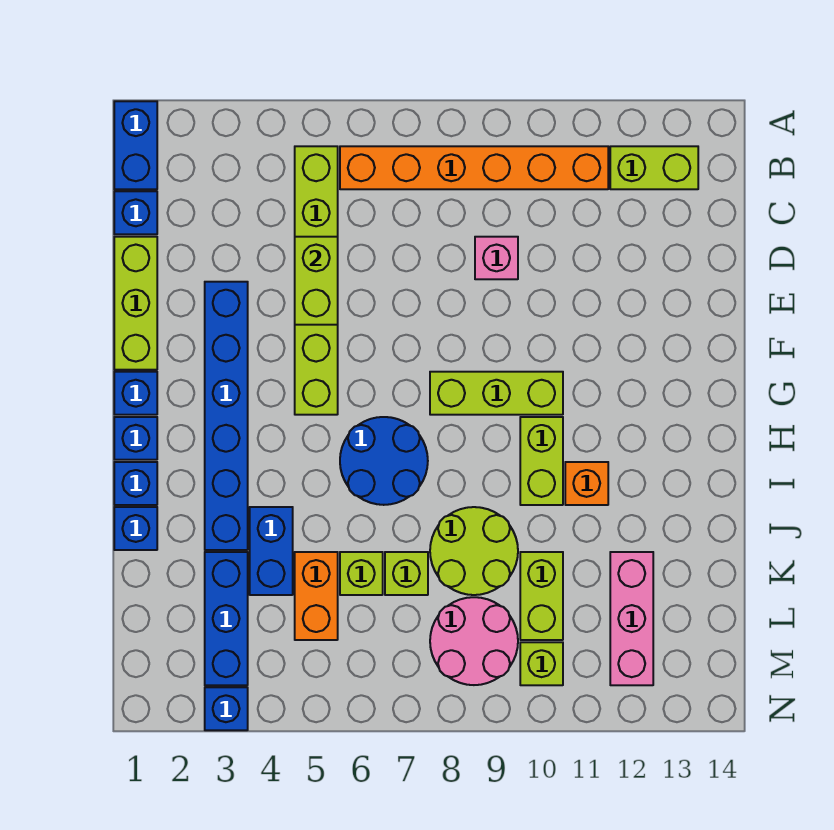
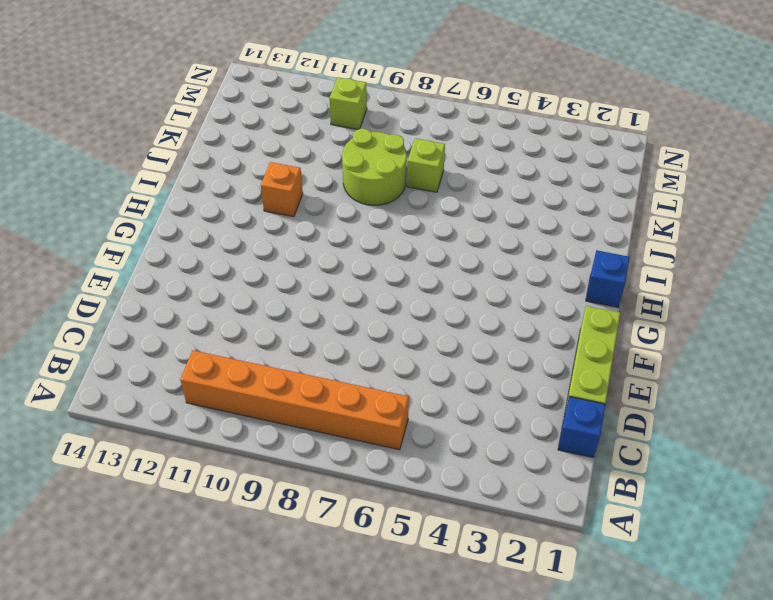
none -> blue 1x2 brick [114,101,157,189]
none -> lime 1x6 brick [295,146,338,415]
none -> lime 1x2 brick [610,146,698,189]

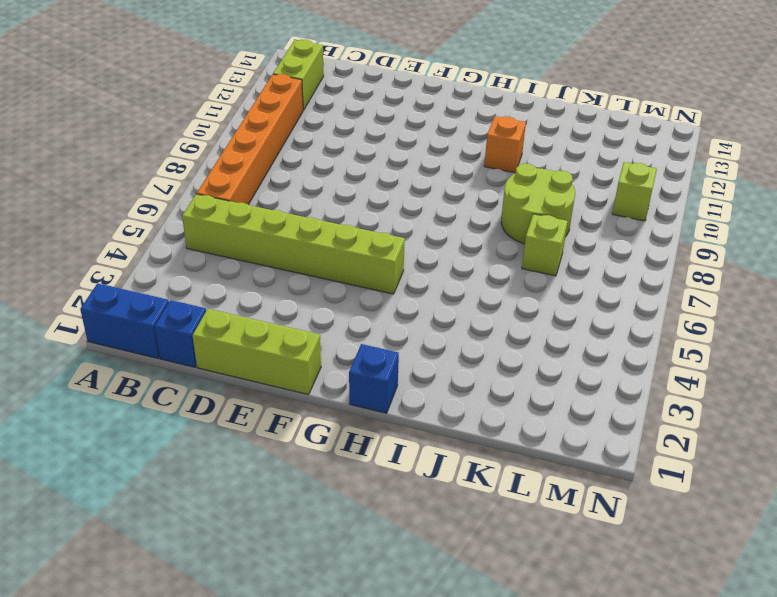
none -> pink 1x1 brick [475,237,518,279]
none -> blue 1x6 brick [205,282,248,550]
none -> blue 1x1 brick [114,372,157,415]

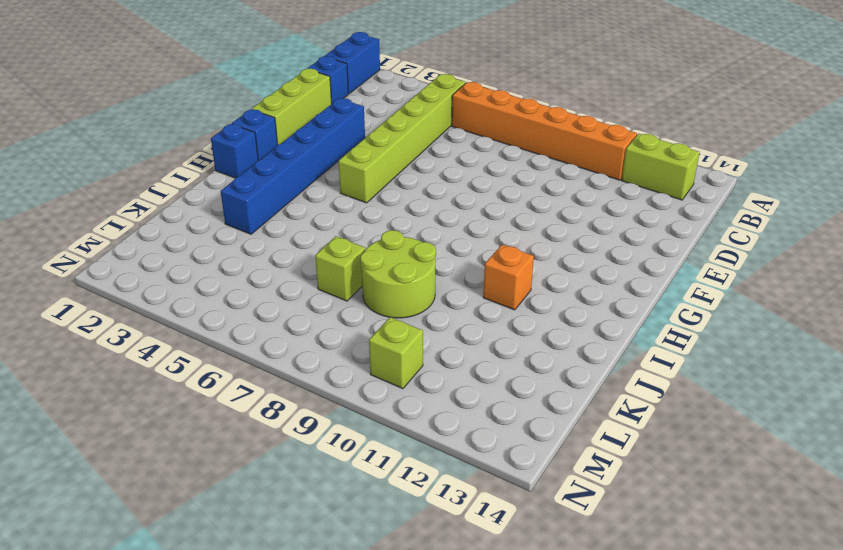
none -> pink 1x1 brick [475,237,518,279]
none -> lime 1x3 brick [430,372,563,415]
none -> blue 2x2 round brick [340,417,428,505]

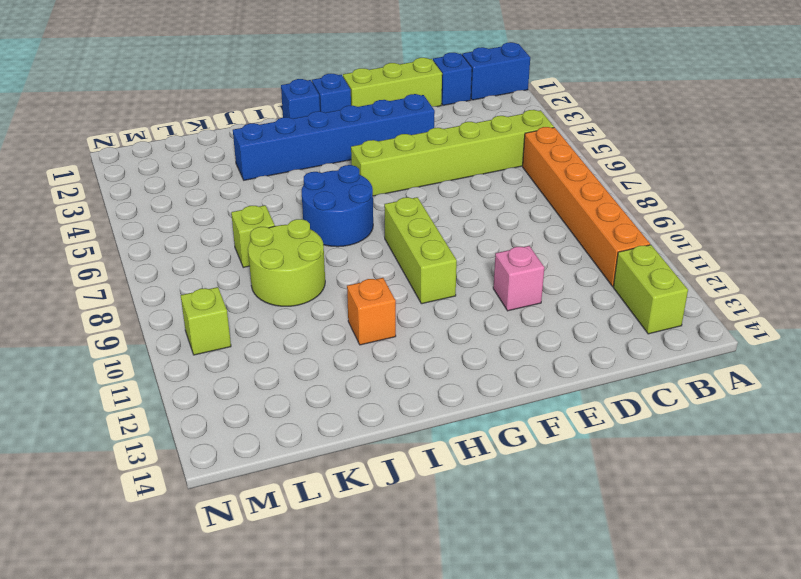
pink 1x1 brick [493,246,544,311] -> pink 1x1 brick moved to [475,237,518,279]
none -> lime 1x2 brick [520,417,563,505]
none -> blue 1x1 brick [114,462,157,505]
none -> blue 1x1 brick [114,507,157,550]

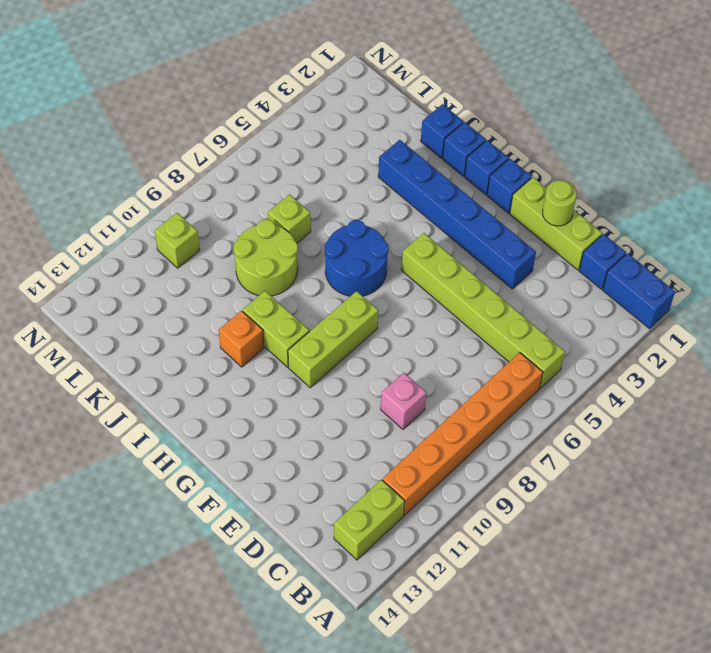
lime 1x1 round brick [543,180,577,226] -> none
none -> blue 1x2 brick [250,507,293,595]
none -> blue 1x3 brick [205,552,248,685]
none -> orange 1x2 brick [295,552,338,640]

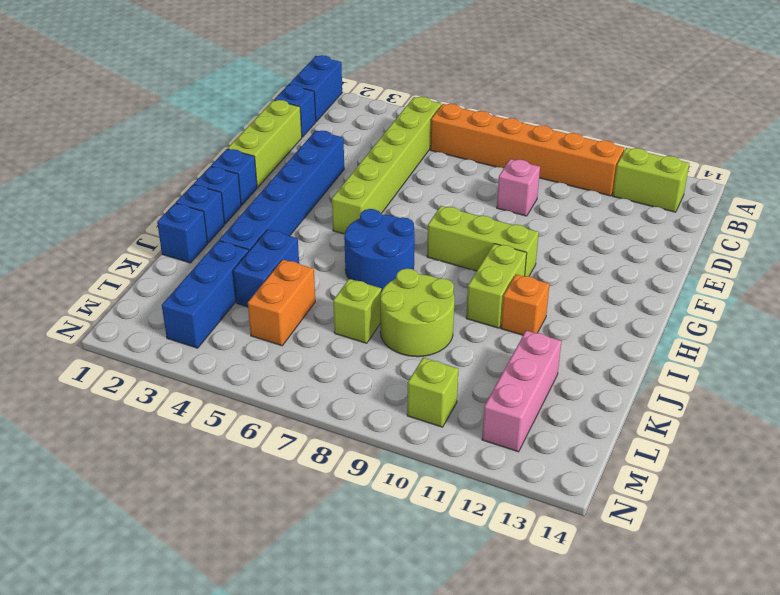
none -> lime 1x1 brick [340,552,383,595]
none -> lime 1x2 brick [520,552,563,640]
none -> pink 2x2 round brick [430,597,518,685]

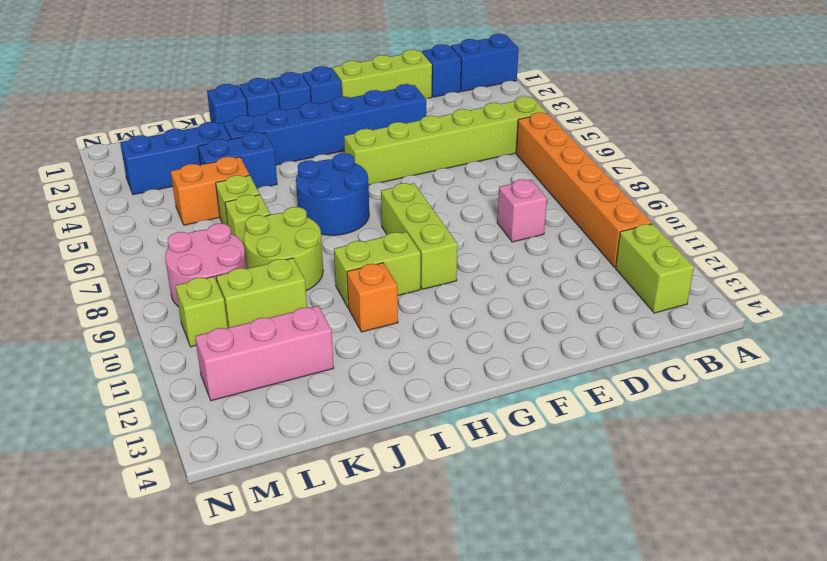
none -> blue 1x1 brick [205,687,248,730]
none -> lime 1x2 brick [295,237,338,325]

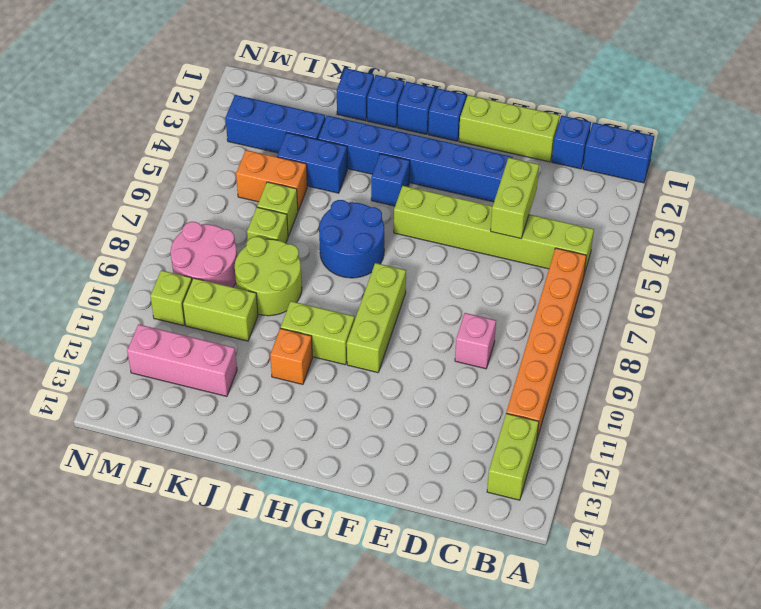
lime 1x2 brick [491,158,539,238] -> lime 1x2 brick turned to [295,237,338,325]
blue 1x1 brick [371,154,410,206] -> blue 1x1 brick moved to [205,687,248,730]

